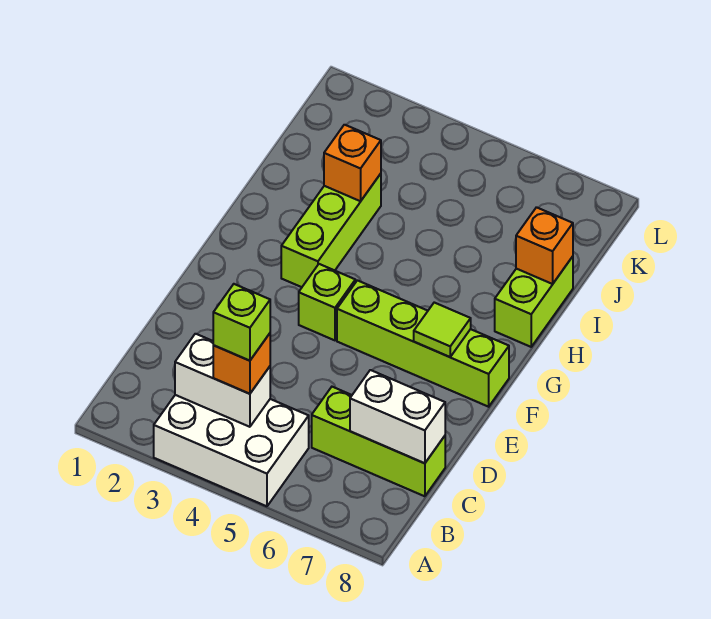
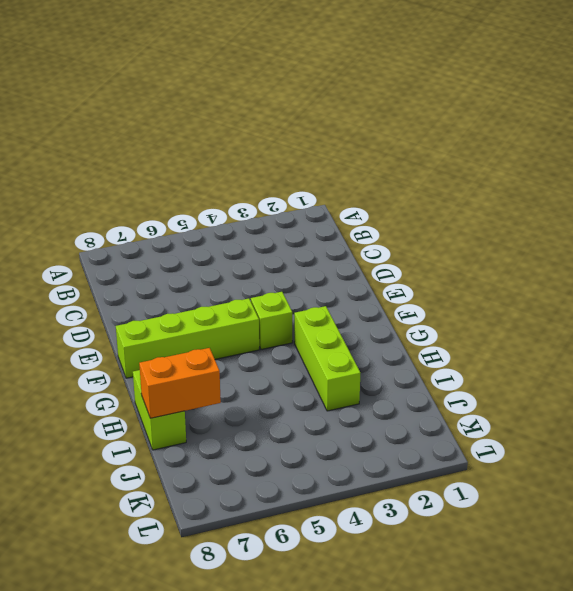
orange 1x2 brick [139,348,221,418] -> orange 1x1 brick [516,207,573,284]
none -> white 2x3 brick [154,395,309,506]
none -> lime 1x3 brick [312,387,445,496]
none -> white 1x2 brick [175,334,270,427]

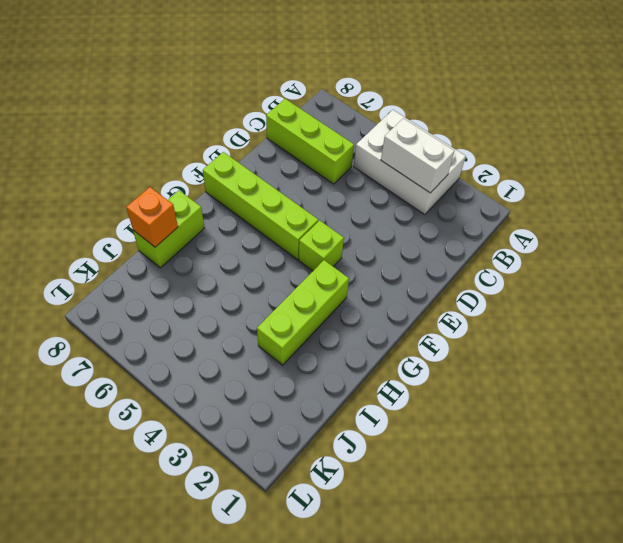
none -> white 1x2 brick [350,370,445,463]
none -> lime 1x1 tile [414,303,471,357]
none -> orange 1x1 brick [324,125,381,201]

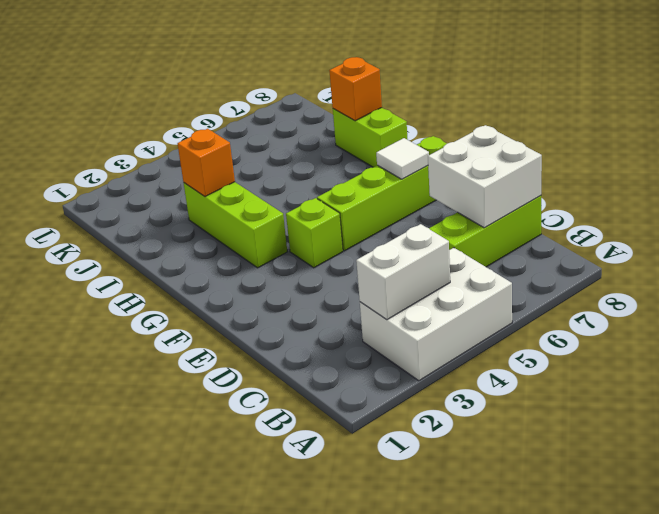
white 2x2 brick [428,125,542,228] -> white 1x2 brick [350,370,445,463]
white 1x1 tile [376,138,429,179] -> lime 1x1 tile [414,303,471,357]
none -> orange 1x1 brick [213,333,270,394]
none -> lime 1x1 brick [213,284,270,361]

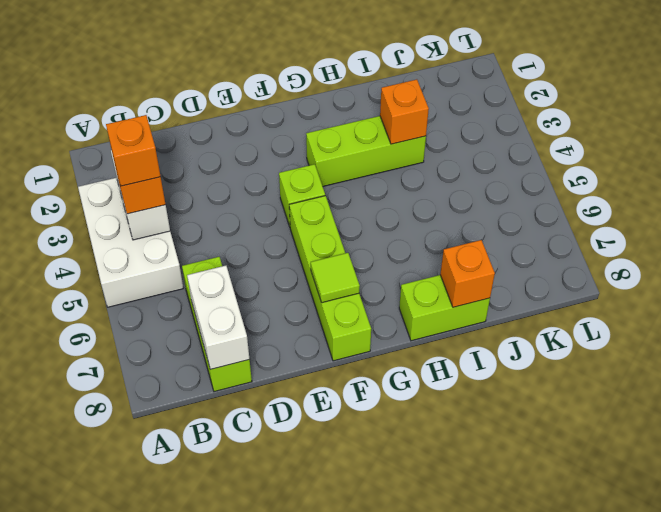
orange 1x1 brick [106,115,161,186] -> lime 1x1 brick [213,284,270,361]

